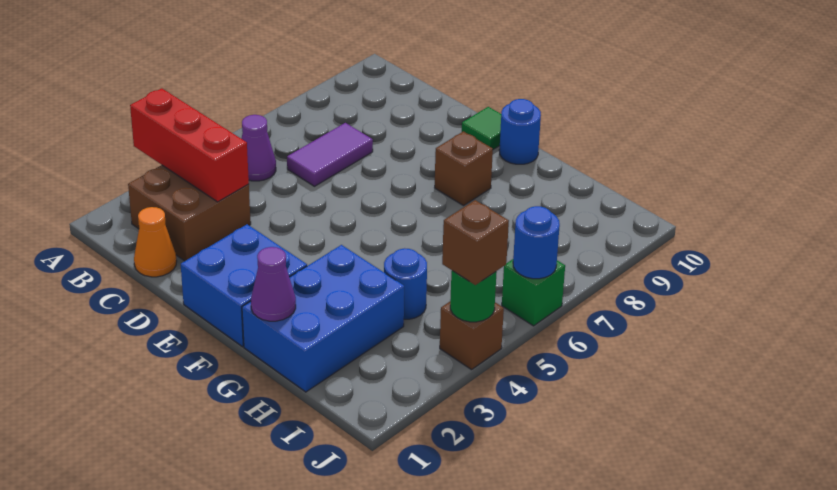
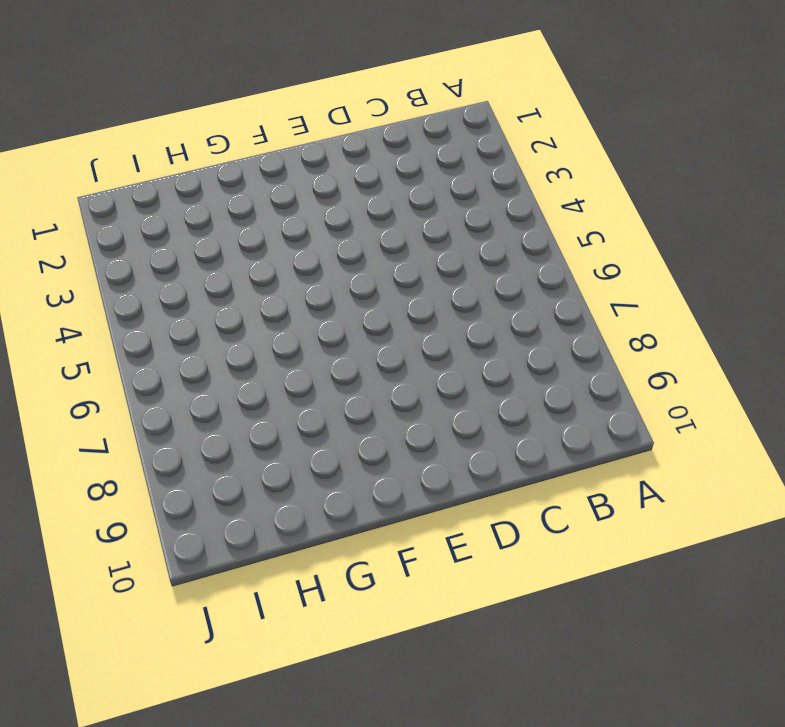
none -> brown 2x2 brick [128,165,251,261]
none -> purple 1x1 cone [241,115,276,181]
none -> orange 1x1 cone [134,207,177,277]

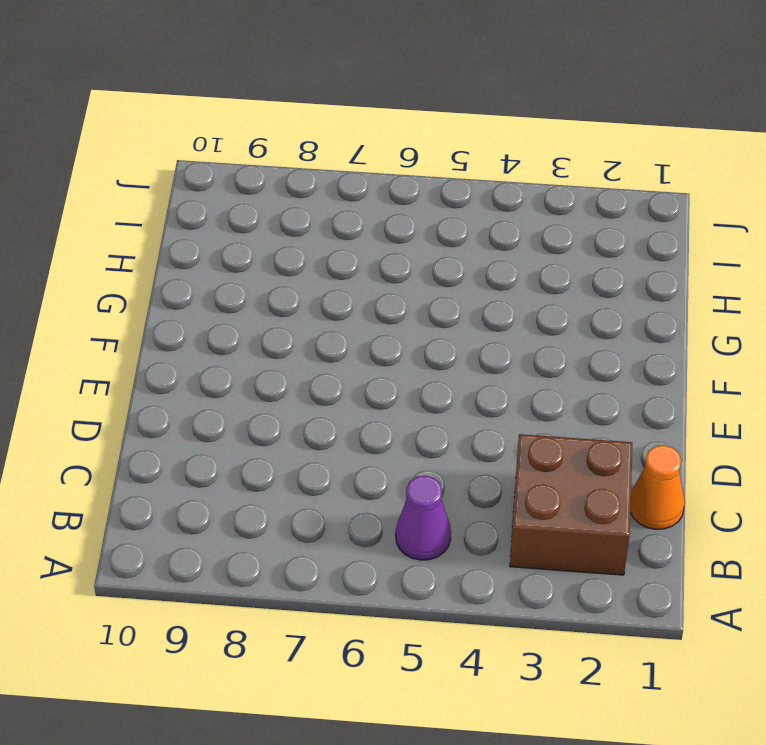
none -> purple 1x2 tile [287,123,373,186]
none -> blue 2x2 brick [181,224,307,347]
none -> green 1x1 tile [462,107,501,149]

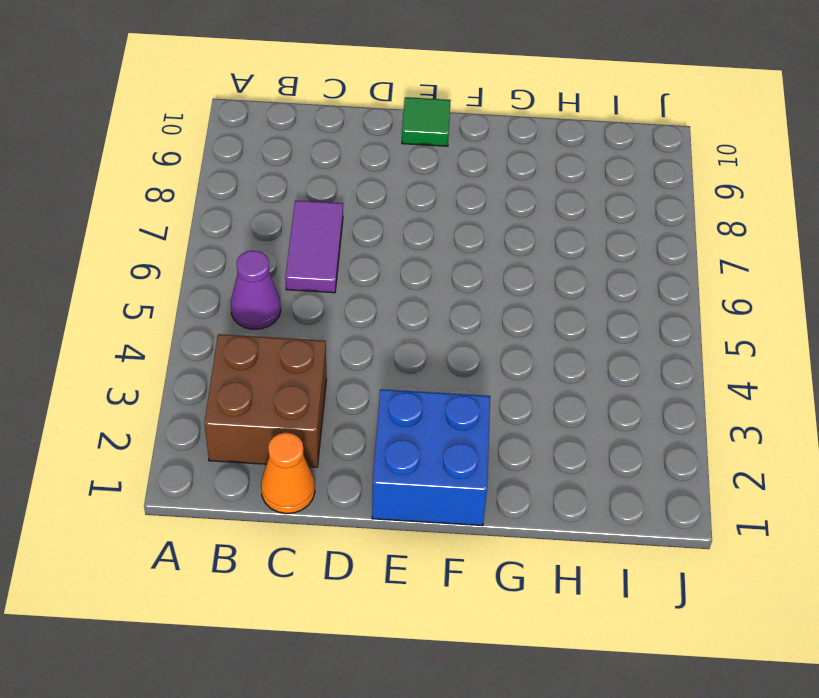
none -> brown 1x1 brick [435,131,493,206]
none -> blue 1x1 round brick [499,99,541,164]
none -> blue 2x3 brick [242,245,404,392]

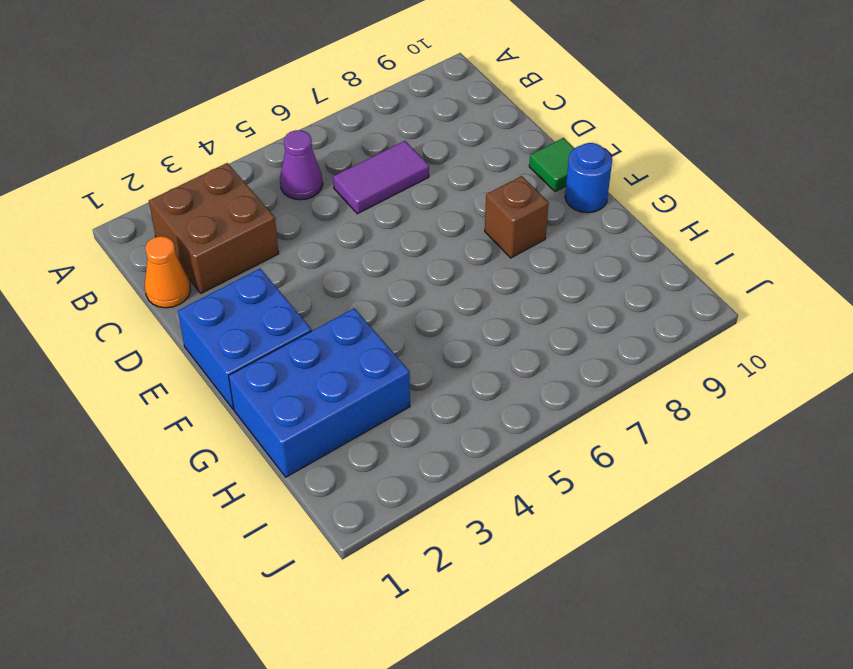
none -> blue 1x1 round brick [384,248,427,319]
none -> brown 1x1 brick [440,302,504,370]
none -> green 1x1 brick [502,259,565,326]

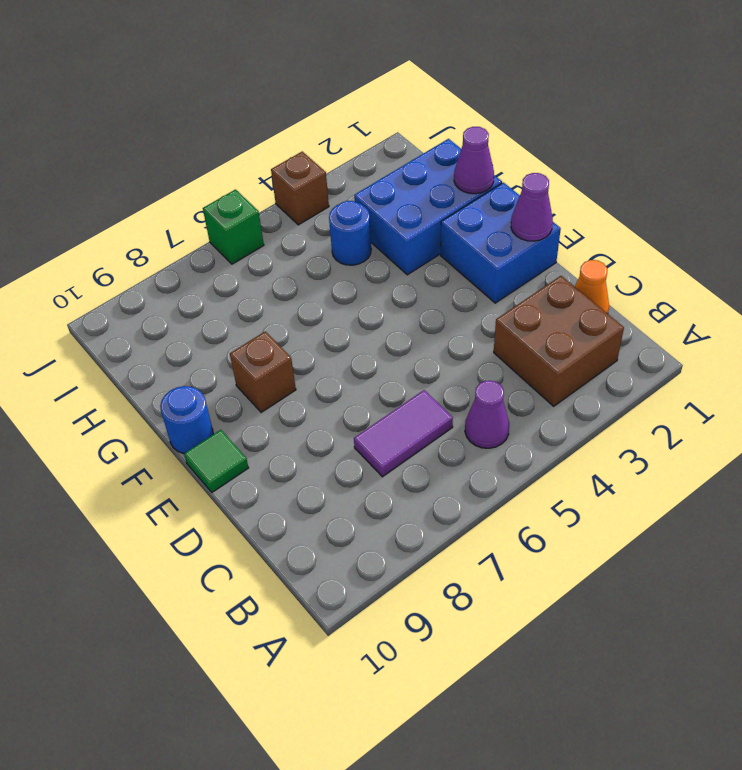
purple 1x1 cone [511,173,553,241] -> none
none -> red 1x3 brick [130,88,249,202]
none -> green 1x1 round brick [450,271,497,322]
none -> blue 1x1 round brick [513,206,560,279]

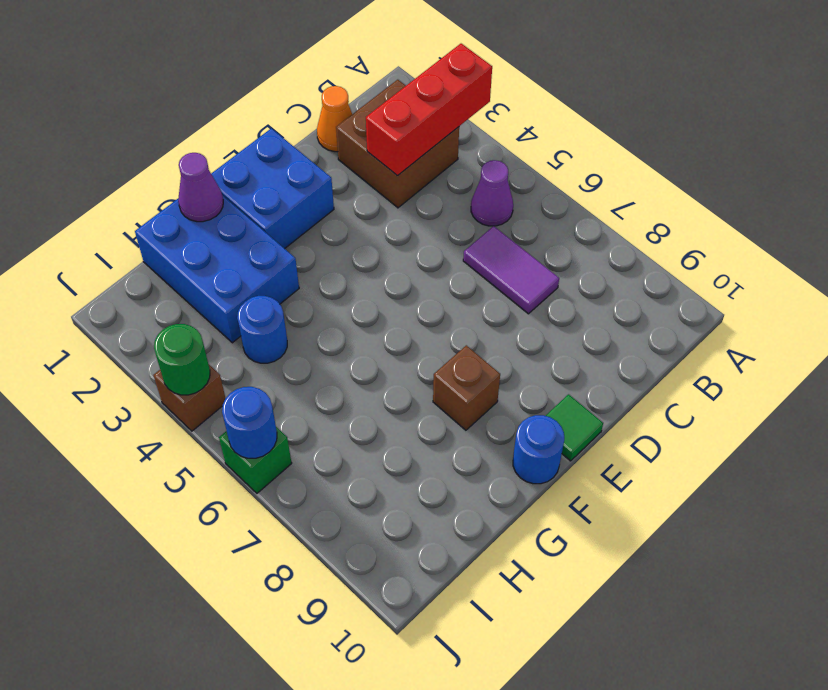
none -> brown 1x1 brick [442,200,509,285]

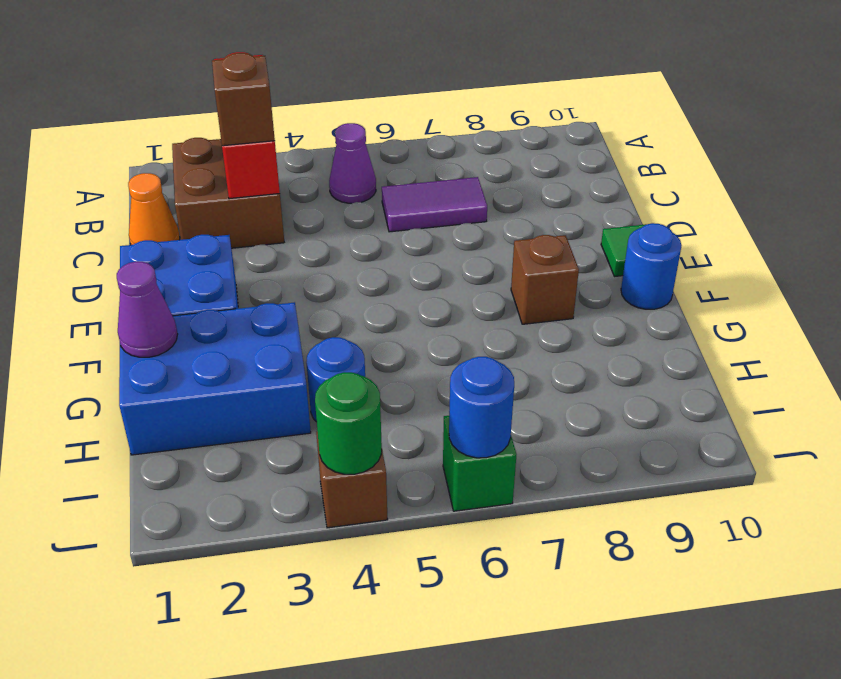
brown 1x1 brick [212,53,275,146] -> brown 1x1 brick moved to [442,200,509,285]

